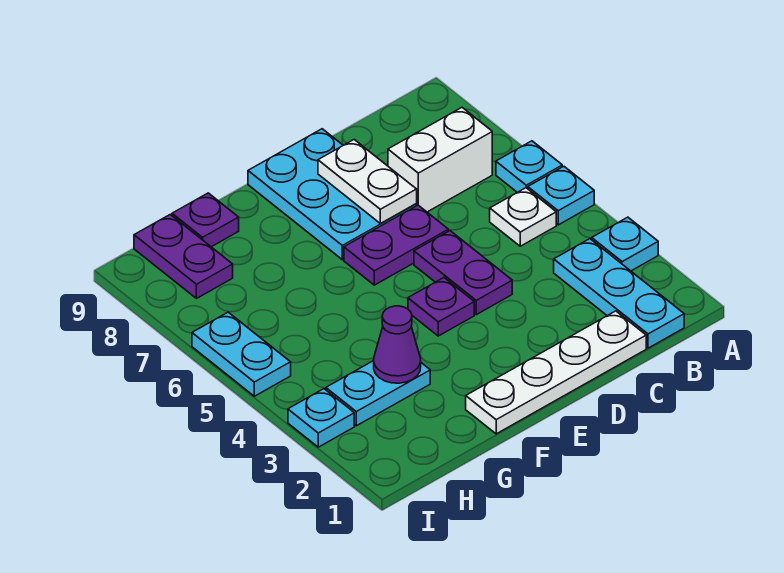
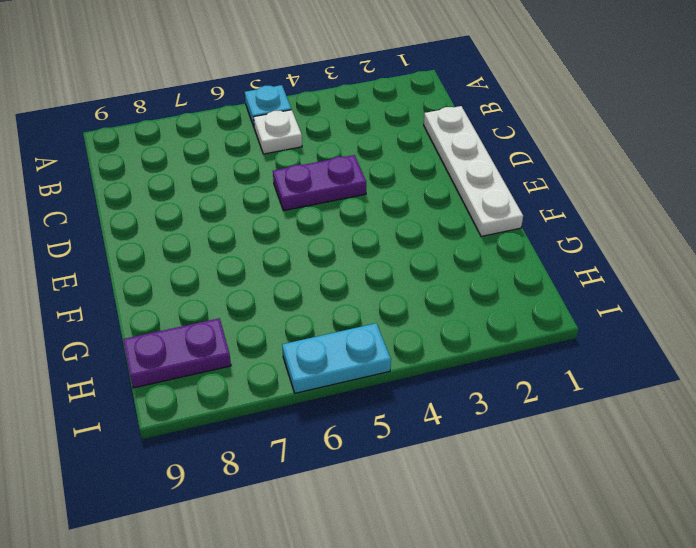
none -> cyan 1x1 plate [592,217,658,271]
none -> cyan 1x1 plate [496,141,562,192]
none -> cyan 1x3 plate [554,239,684,348]

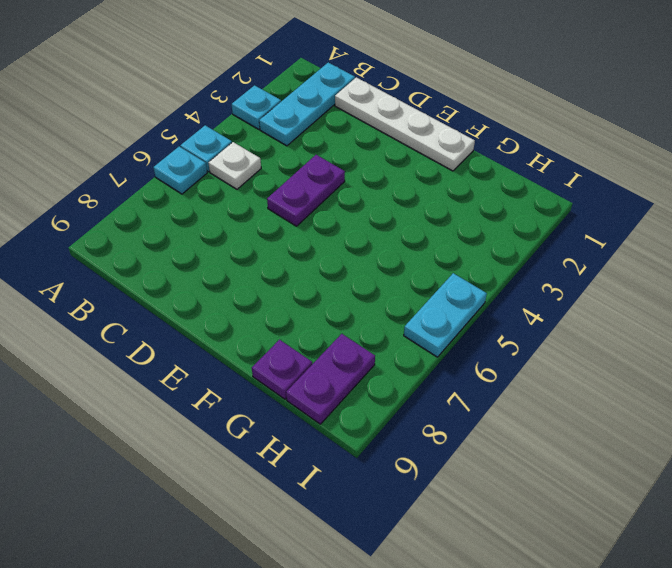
none -> white 1x2 brick [388,108,492,212]
none -> purple 1x2 plate [344,205,448,285]
none -> cyan 2x3 plate [248,129,417,260]

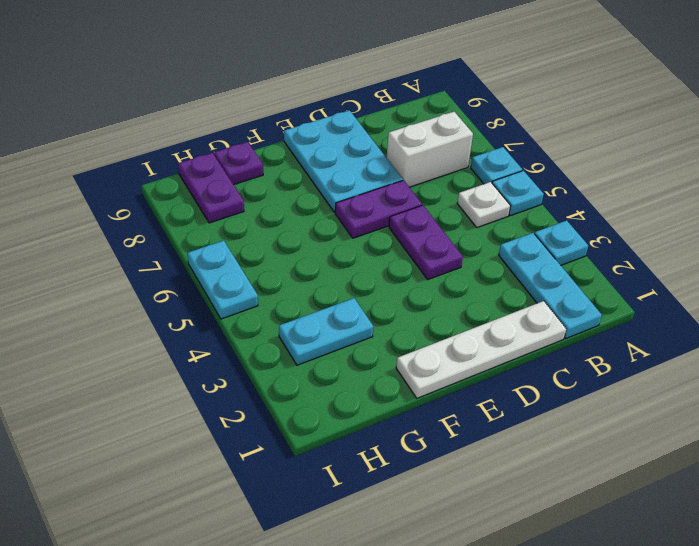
none -> purple 1x1 plate [408,278,474,336]
none -> cyan 1x1 plate [288,389,354,447]
none -> white 1x2 plate [318,140,417,223]

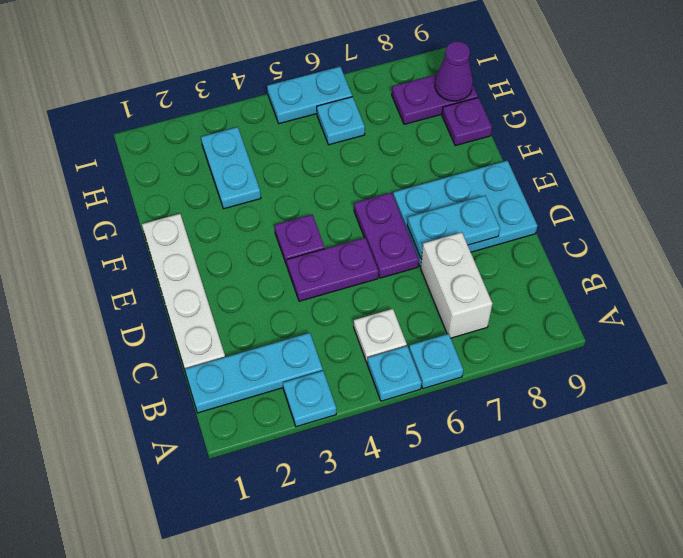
cyan 1x2 plate [407,196,500,258] -> white 1x2 plate [318,140,417,223]
cyan 1x1 plate [317,97,365,145] -> cyan 1x1 plate moved to [288,389,354,447]
purple 1x1 cone [435,41,473,101] -> purple 1x1 cone moved to [374,306,421,383]

